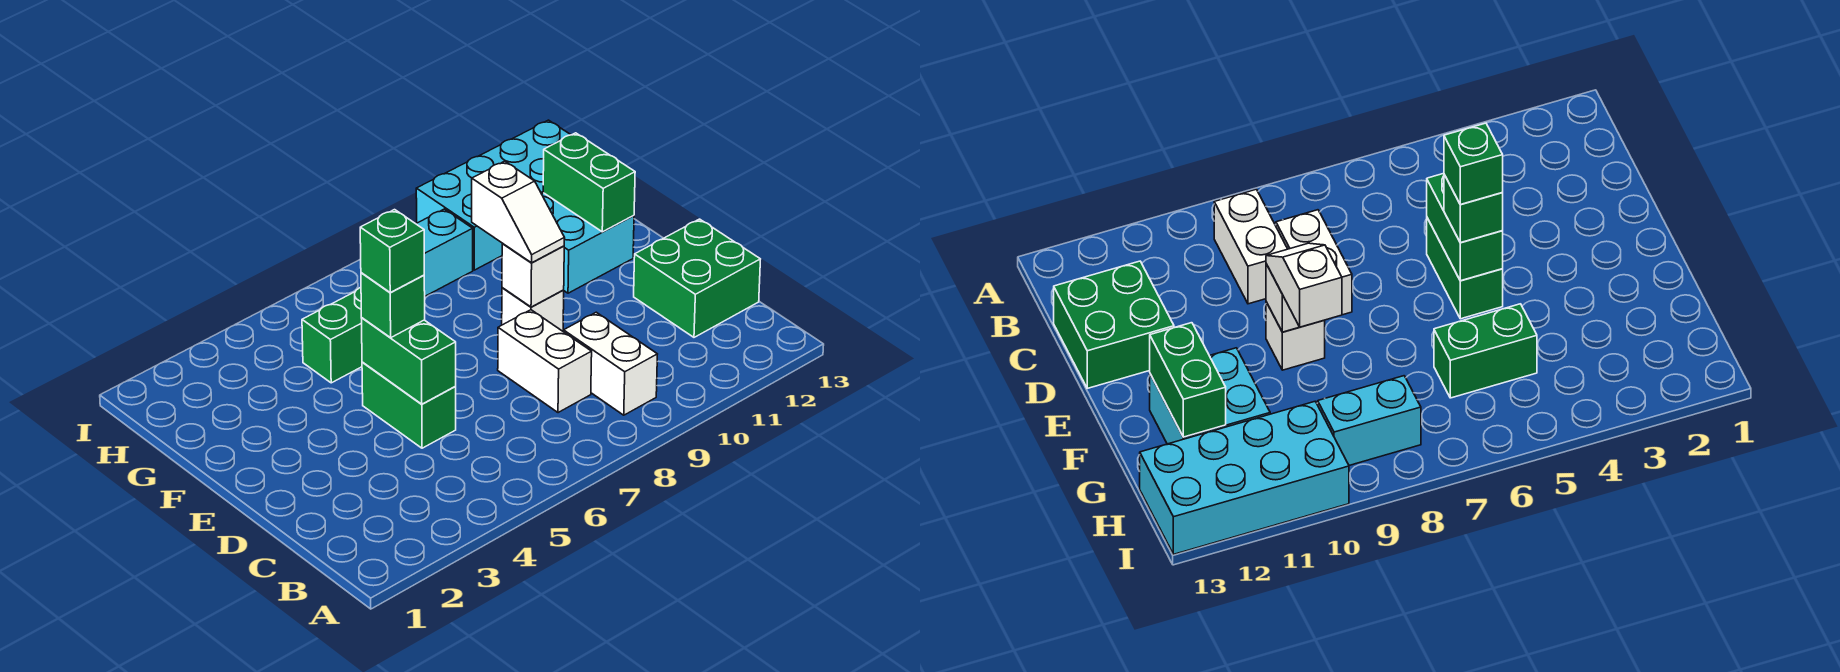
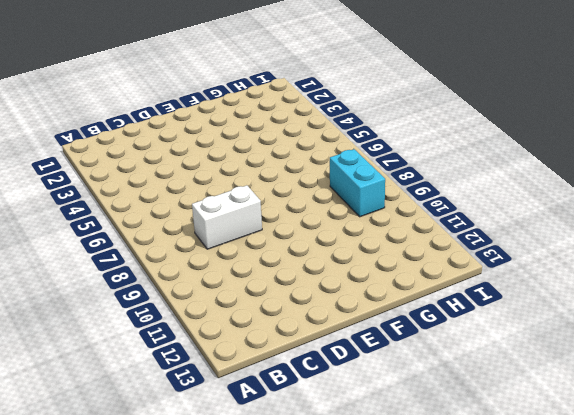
none -> white 1x2 brick [564,312,657,415]
none -> green 2x2 brick [634,219,760,337]
none -> green 1x2 brick [362,362,456,448]

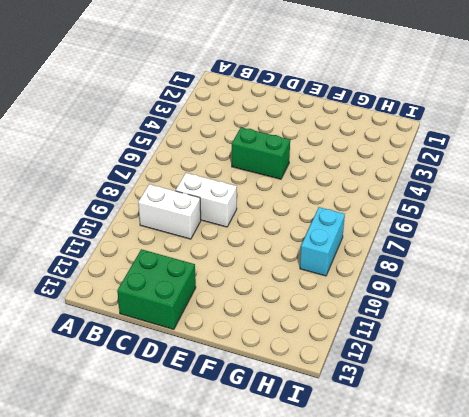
none -> white 1x1 brick [502,288,564,331]
none -> cyan 2x2 brick [542,193,634,293]
none -> green 1x2 brick [302,288,362,383]

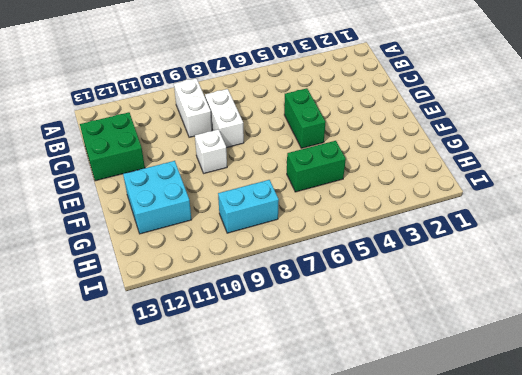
none -> cyan 2x4 brick [416,120,570,270]
none -> green 1x2 brick [362,318,456,404]
none -> white 1x1 brick [502,243,564,307]

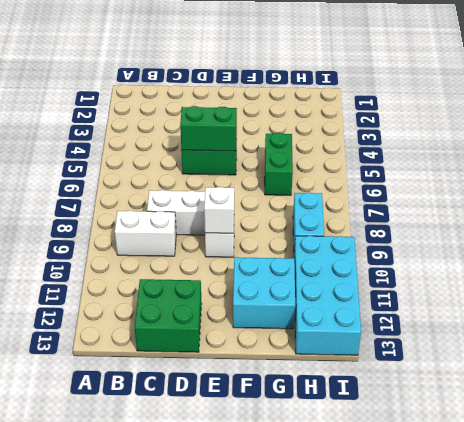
none -> green 1x2 brick [543,133,635,232]
none -> green 1x1 brick [361,273,425,338]
none -> white 1x2 slope [472,161,564,263]

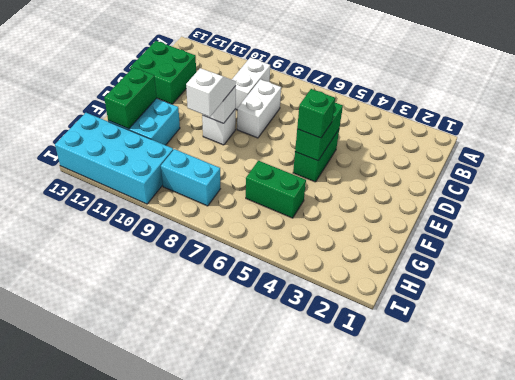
none -> green 1x1 brick [360,210,424,292]

